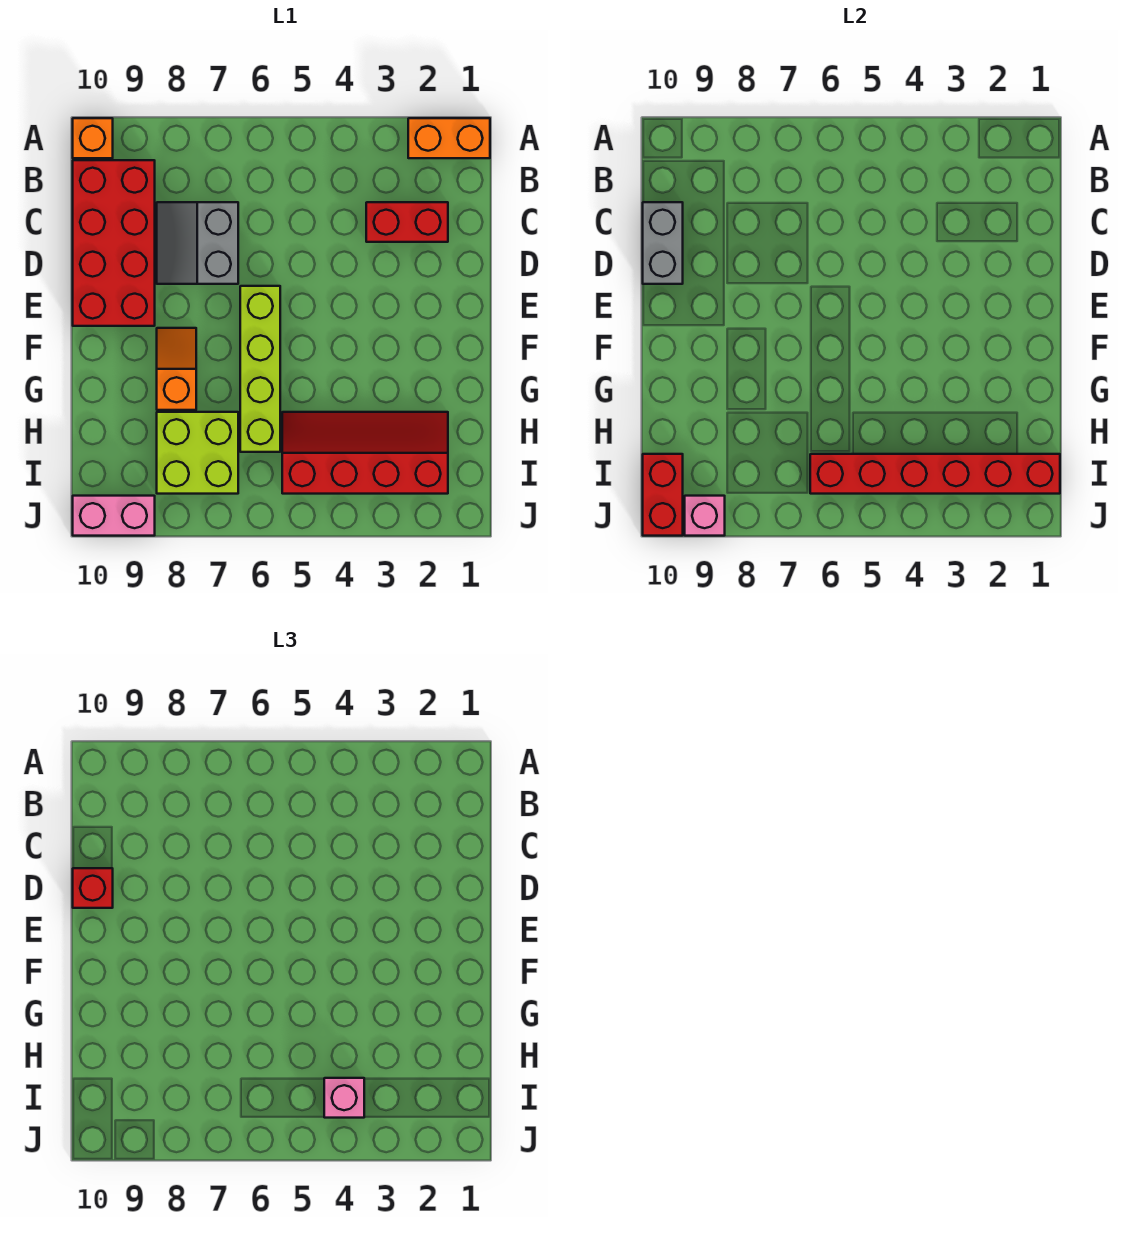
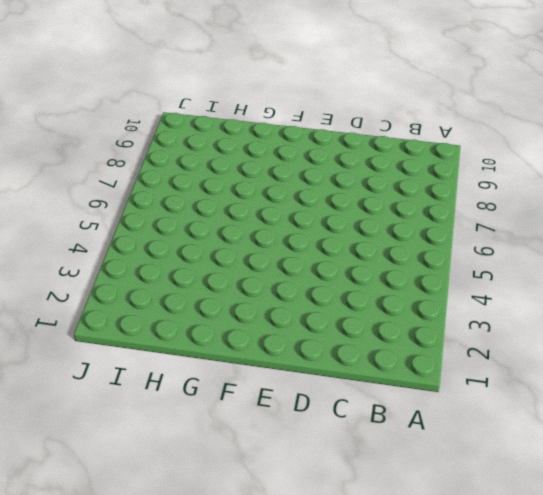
none -> orange 1x2 brick [408,118,490,158]
none -> orange 1x1 brick [73,118,113,158]
none -> red 2x4 brick [73,160,155,326]

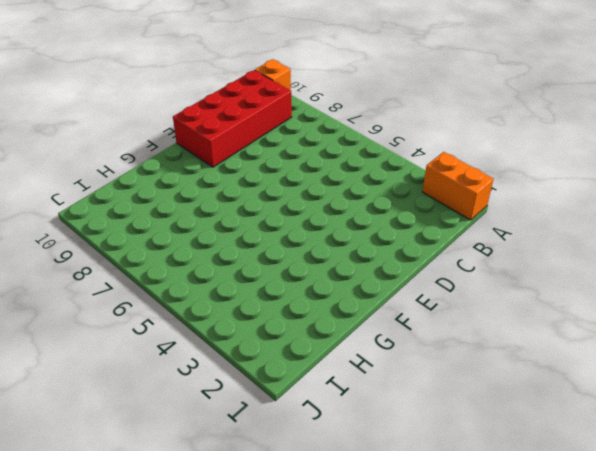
none -> red 1x2 brick [366,202,448,242]
none -> grey 2x2 slope [157,202,238,284]
none -> lime 1x4 brick [240,286,280,452]

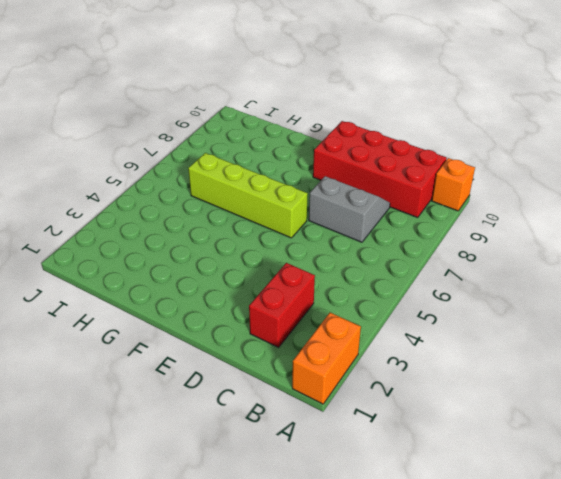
none -> orange 1x2 slope [157,328,196,410]
none -> red 2x4 slope [282,412,448,494]
none -> lime 2x2 brick [157,412,238,494]

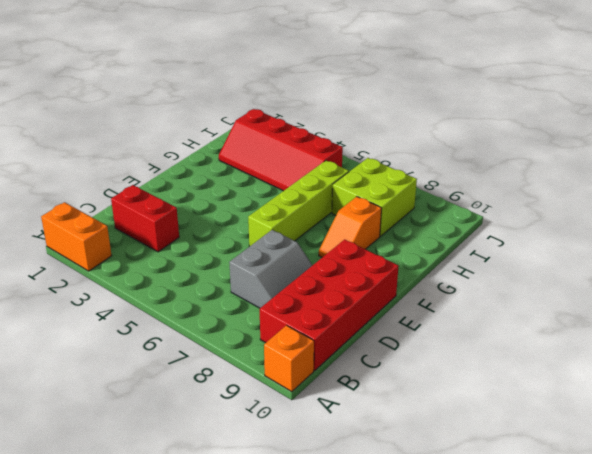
none -> pink 1x2 brick [73,496,155,536]
none -> grey 1x2 brick [643,202,683,284]
none -> red 1x6 brick [810,454,1060,494]

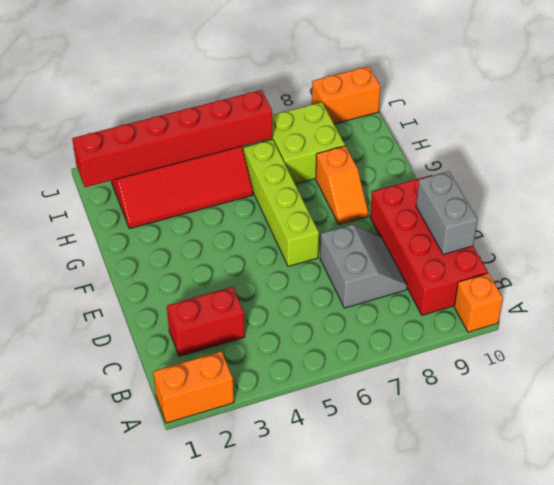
orange 1x2 brick [312,66,381,124] -> pink 1x2 brick [73,496,155,536]
none -> red 1x2 brick [643,454,683,536]
none -> pink 1x1 brick [685,496,725,536]
none -> red 1x1 brick [73,868,113,908]

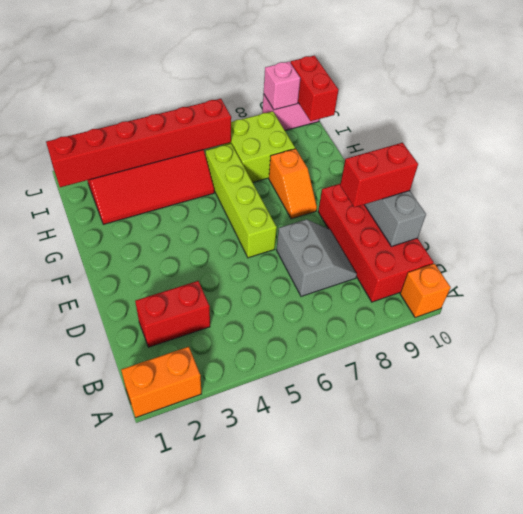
red 1x2 brick [340,143,418,207] -> red 1x1 brick [73,868,113,908]
none -> pink 1x1 brick [324,1078,364,1118]

